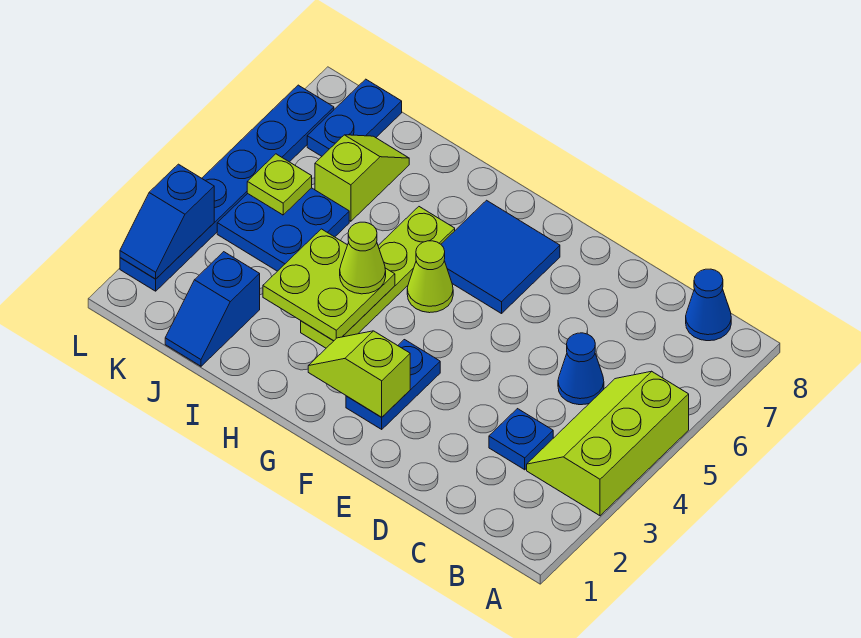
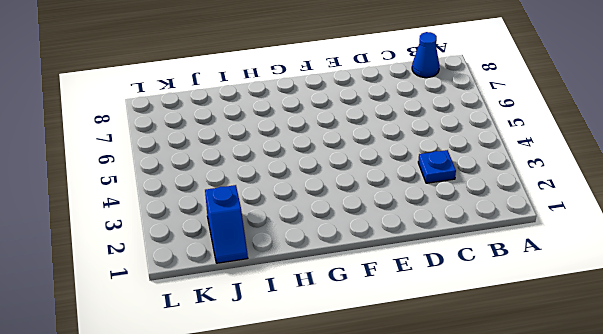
none -> lime 2x3 slope [527,371,689,516]
none -> blue 1x1 cone [558,333,604,405]
none -> blue 1x2 plate [346,340,440,429]

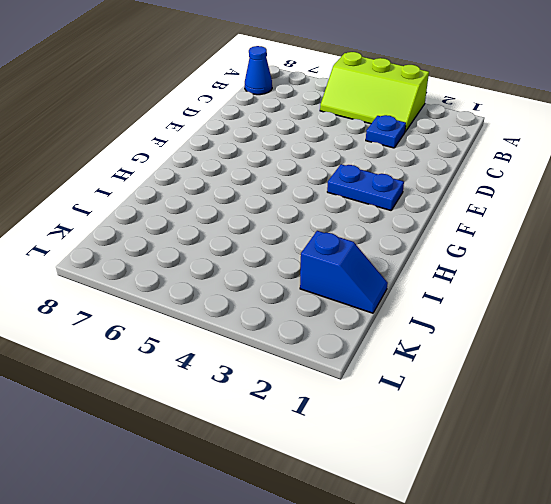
none -> blue 1x1 cone [558,333,604,405]
none -> blue 2x2 tile [441,200,560,314]
none -> lime 1x1 cone [407,241,453,313]

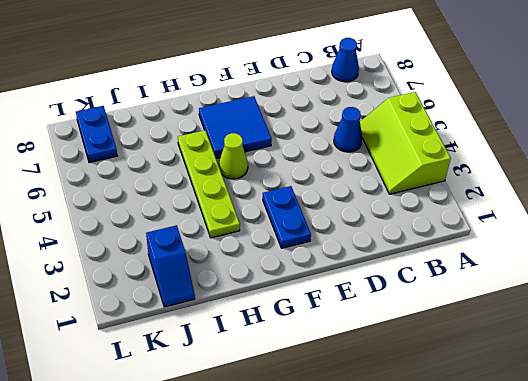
none -> blue 1x1 plate [489,409,553,470]
none -> blue 2x2 plate [217,188,349,271]
none -> lime 1x2 slope [315,135,409,221]

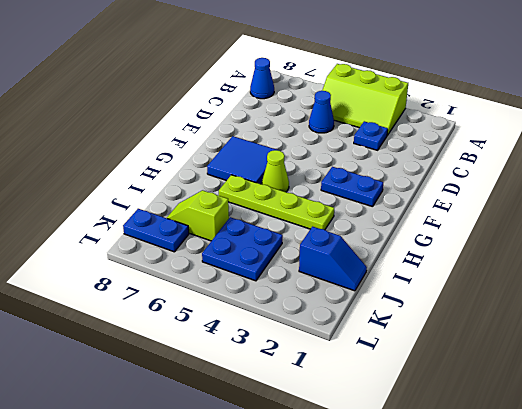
none -> blue 1x6 plate [120,85,334,291]
none -> lime 1x2 slope [308,331,410,417]
none -> lime 2x2 plate [263,229,395,341]

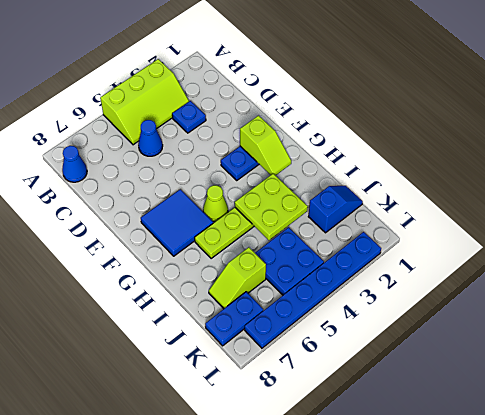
none -> lime 1x1 plate [247,154,312,215]
none -> blue 1x2 slope [120,164,214,279]
none -> lime 1x1 cone [340,222,386,294]

